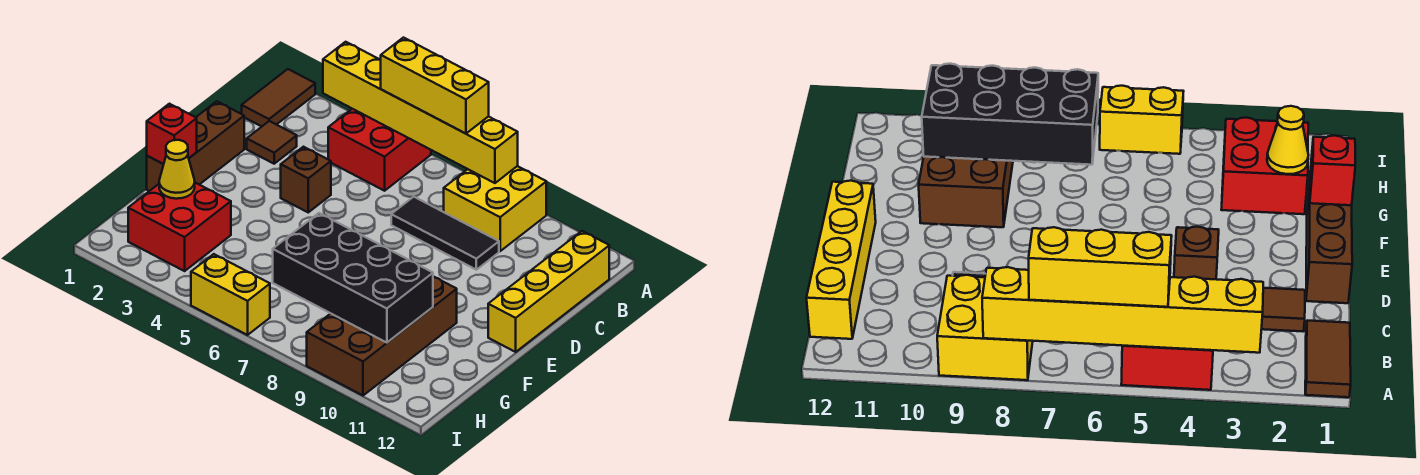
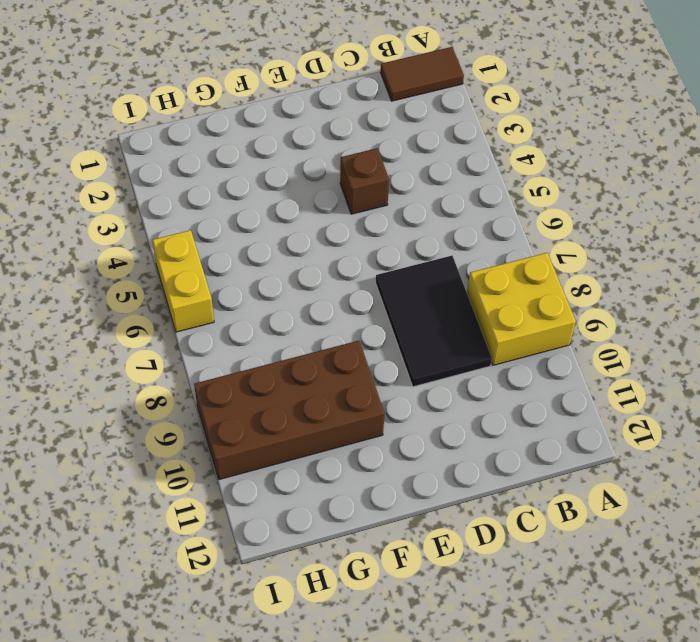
black 2x3 tile [376,256,492,387] -> black 1x3 tile [391,197,499,270]
none -> red 2x2 brick [328,109,431,191]
none -> yellow 1x4 brick [488,231,609,352]
none -> brown 1x1 tile [247,121,297,164]

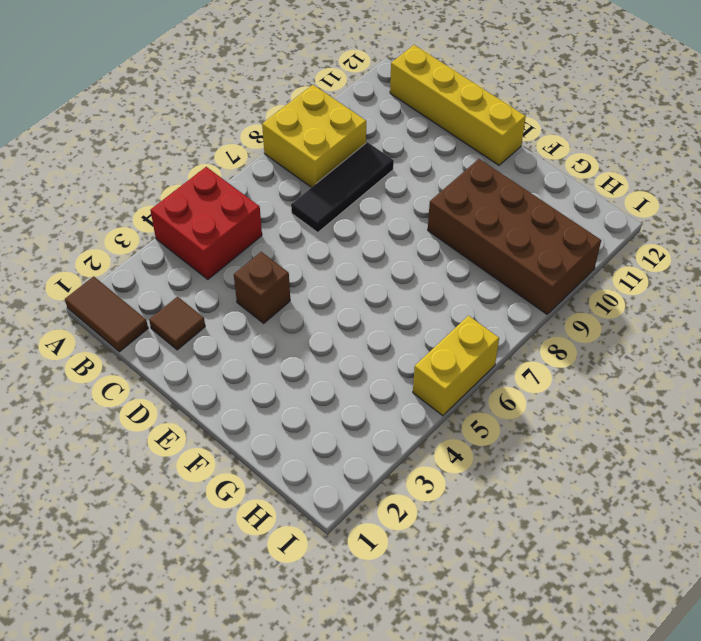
none -> brown 1x3 brick [147,101,244,191]
none -> red 2x2 brick [128,183,231,271]
none -> yellow 1x6 brick [323,42,518,183]

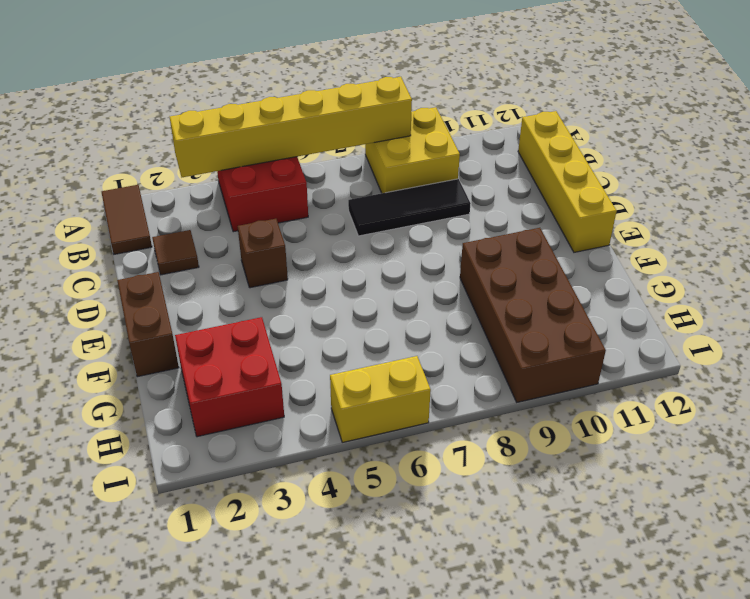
brown 1x2 brick [117,272,179,377] -> brown 1x3 brick [147,101,244,191]
none -> red 1x1 brick [147,104,197,164]
none -> yellow 1x1 cone [159,140,195,199]
none -> black 2x4 brick [273,213,433,343]

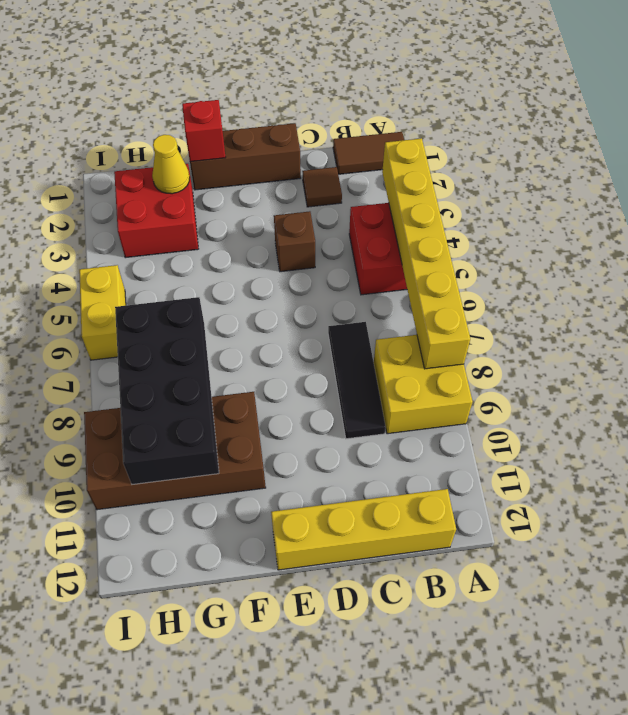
none -> yellow 1x3 brick [381,38,489,134]

